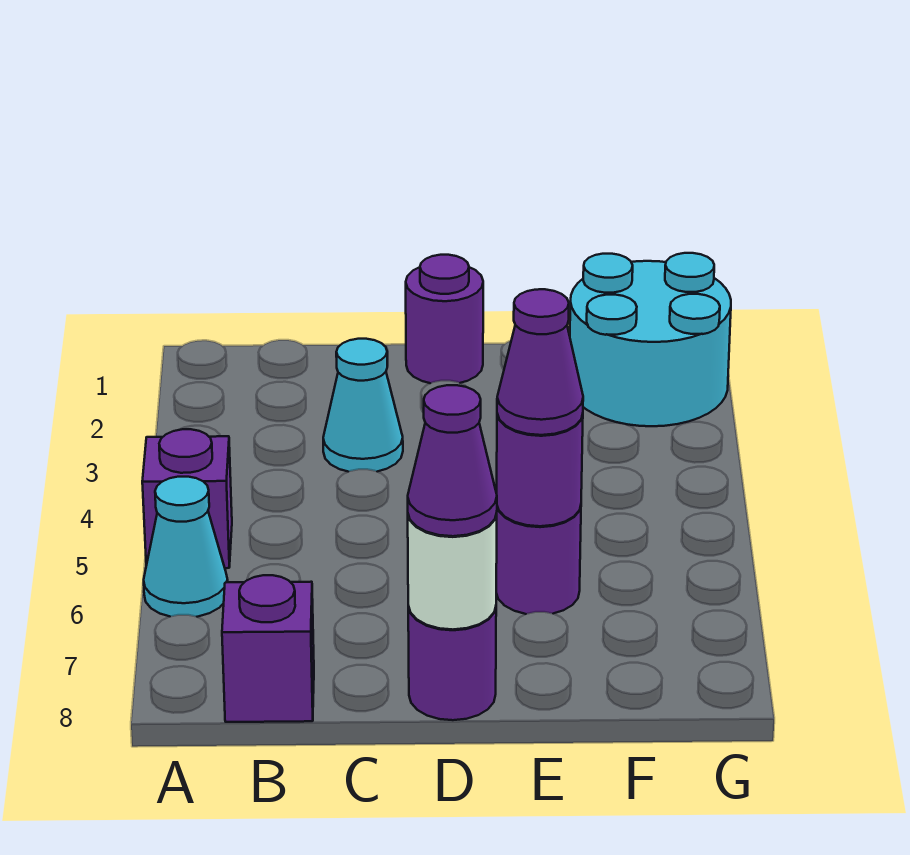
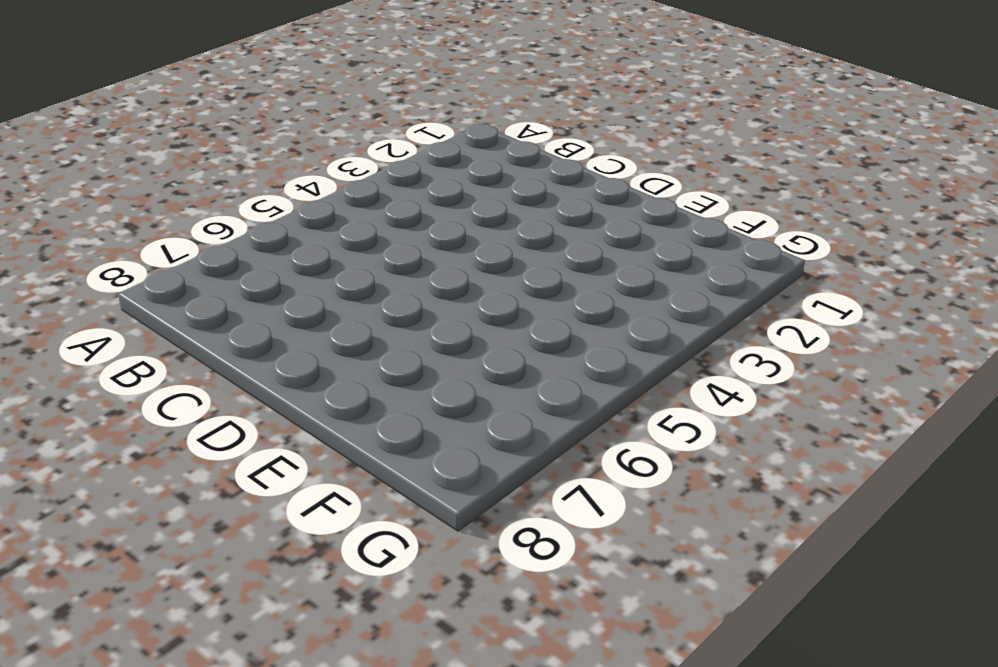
none -> purple 1x1 brick [142,429,232,568]
none -> cyan 1x1 cone [144,477,228,617]
none -> purple 1x1 brick [222,575,314,722]

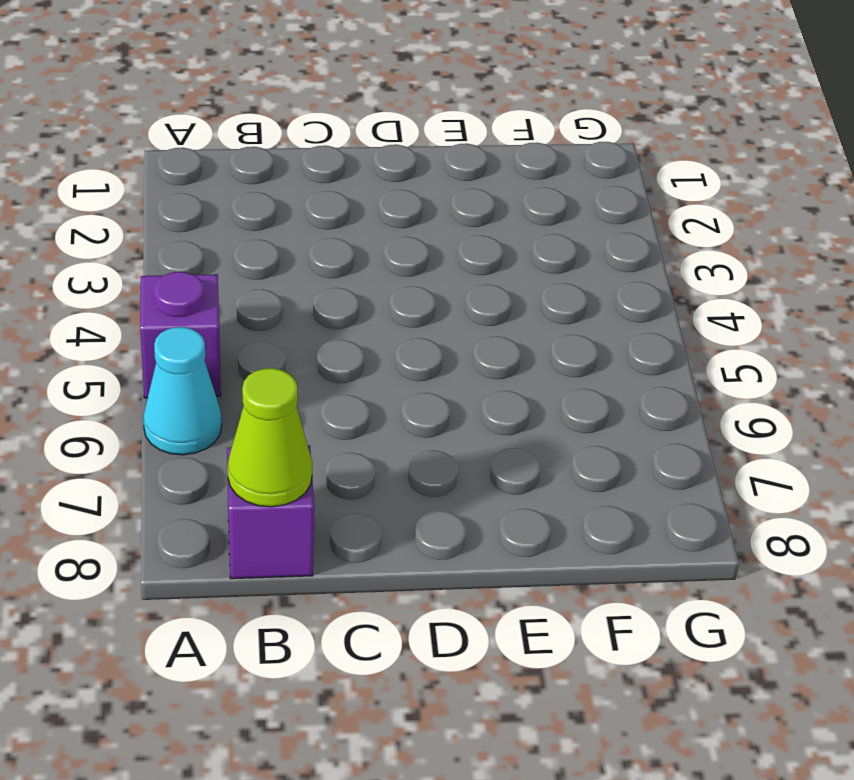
lime 1x1 cone [227,368,312,507] -> none
none -> cyan 1x1 cone [323,339,403,472]
none -> purple 1x1 round brick [406,255,483,383]
none -> purple 1x1 round brick [408,607,496,720]

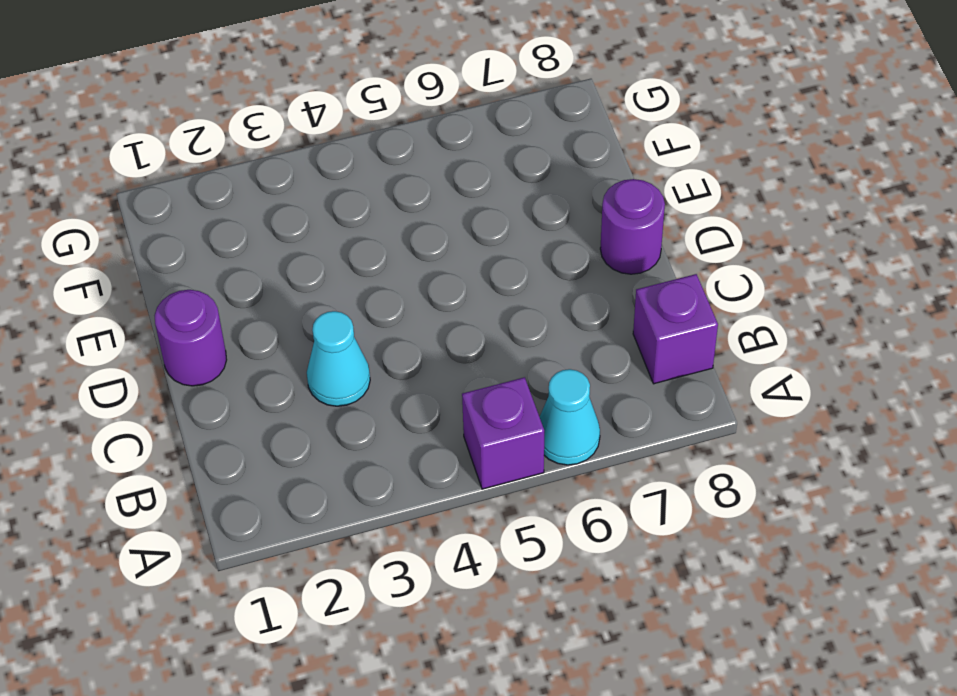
none -> purple 1x1 round brick [496,506,581,614]
none -> cyan 2x2 round brick [570,253,731,426]
none -> white 1x1 round brick [408,514,497,630]

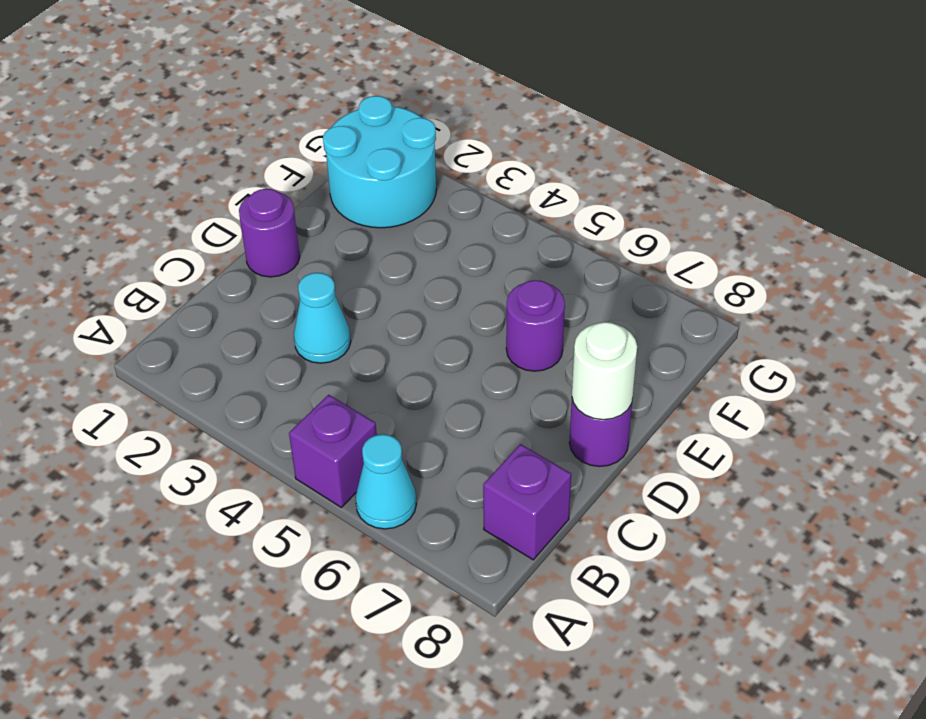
none -> purple 1x1 round brick [497,414,583,526]
none -> purple 1x1 cone [408,385,497,536]
none -> purple 1x1 cone [497,289,583,435]

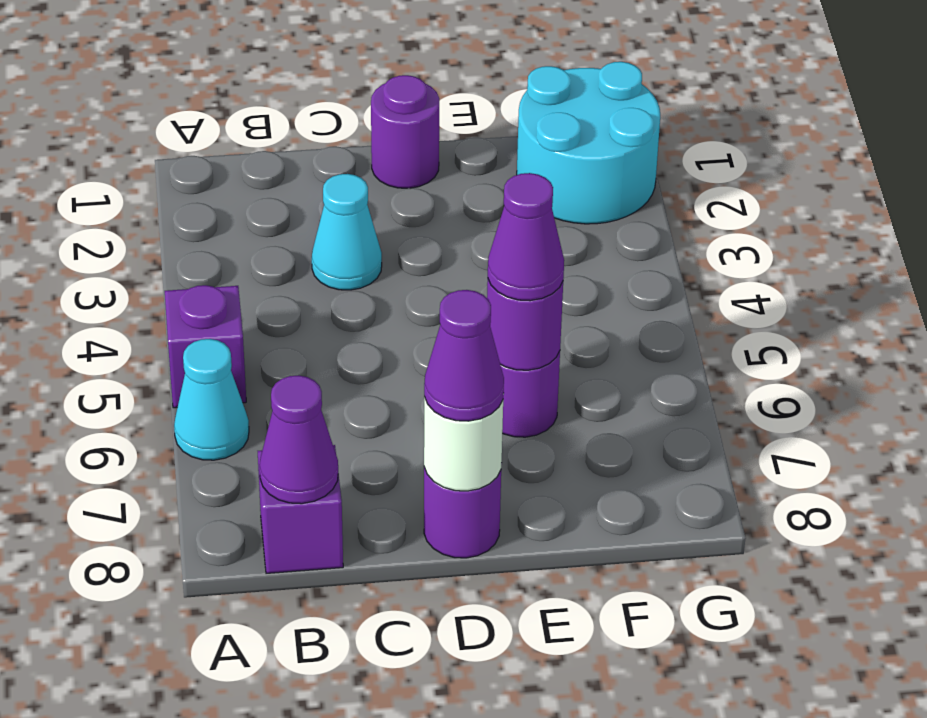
purple 1x1 cone [260,375,338,504] -> none

